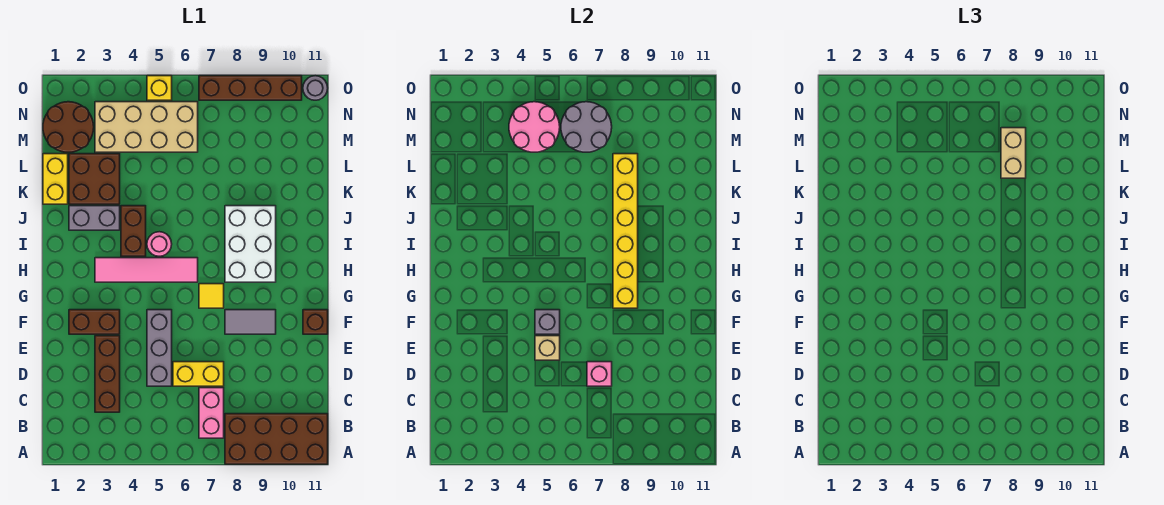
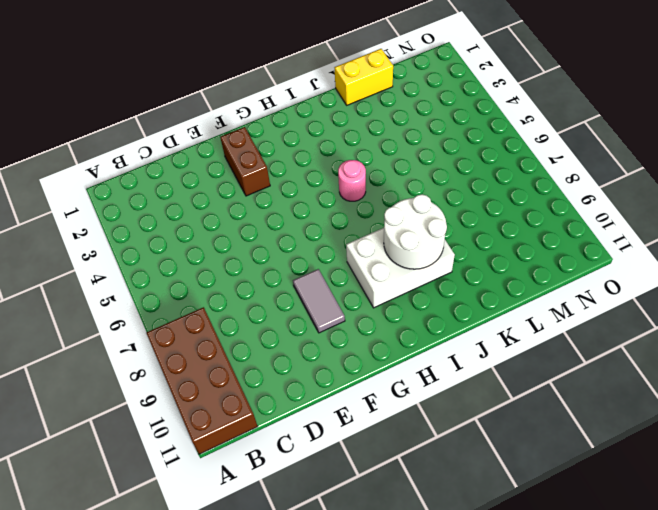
white 2x2 round brick [384,194,447,269] -> yellow 1x6 brick [613,154,638,308]
none -> pink 1x2 brick [199,388,224,438]
none -> brown 1x3 brick [95,336,120,412]
none -> grey 1x3 brick [147,310,172,386]

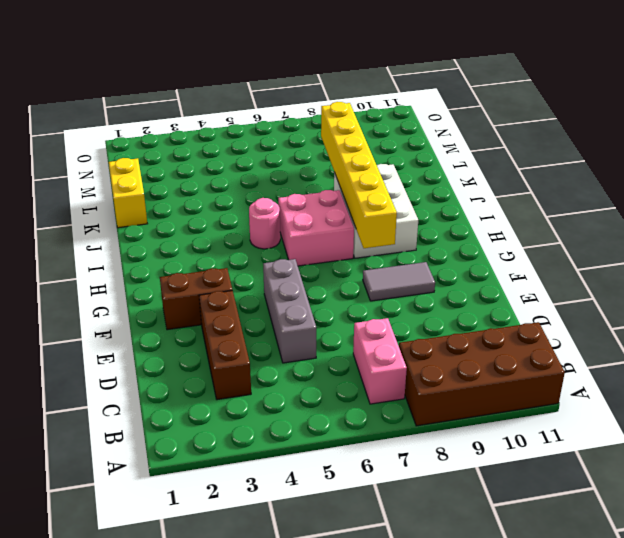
pink 2x2 brick [278,190,354,266] -> pink 1x4 tile [95,258,198,282]
none -> yellow 1x2 brick [173,362,224,386]
none -> brown 1x1 brick [303,310,328,334]
none -> yellow 1x1 tile [199,284,224,308]

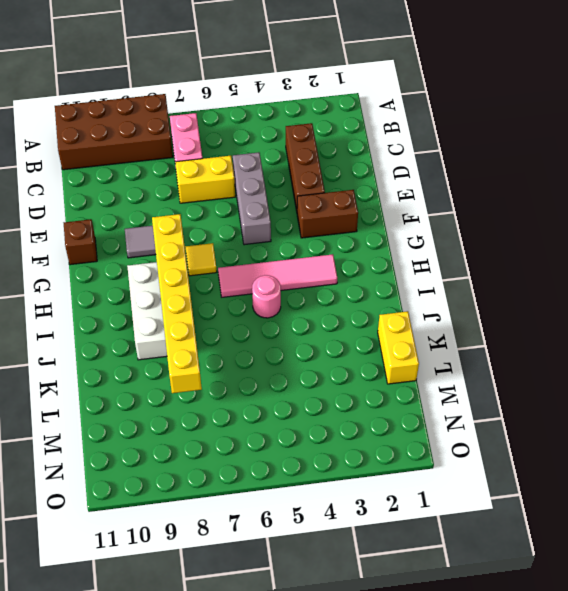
none -> brown 1x2 brick [121,206,146,256]
none -> grey 1x2 brick [69,206,120,230]
none -> brown 2x2 brick [69,154,120,204]

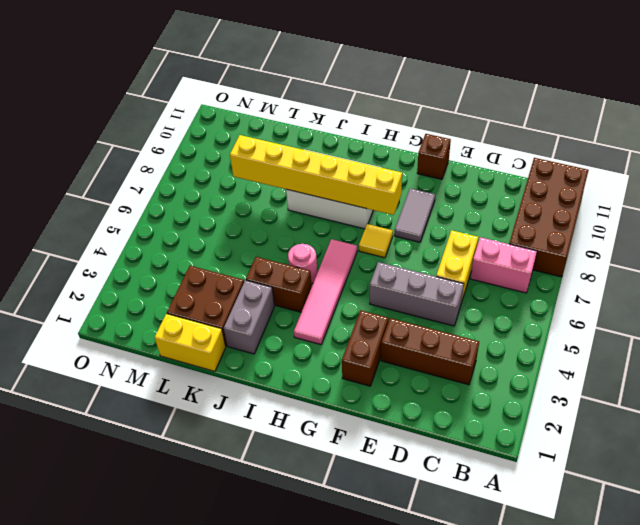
none -> brown 2x2 round brick [43,102,94,152]
none -> tan 2x4 brick [95,102,198,152]
none -> yellow 1x1 brick [147,76,172,100]

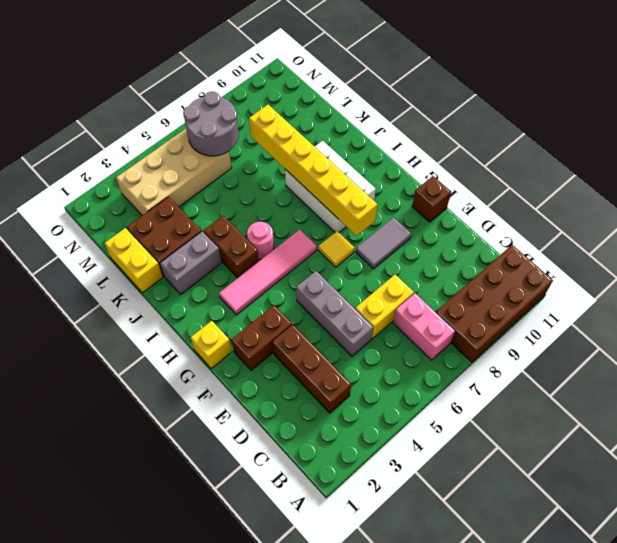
yellow 1x1 brick [191,321,232,369] -> yellow 1x1 brick moved to [147,76,172,100]
none -> brown 2x2 round brick [43,102,94,152]
none -> brown 1x4 brick [199,76,302,100]
none -> grey 1x1 round brick [303,76,328,100]

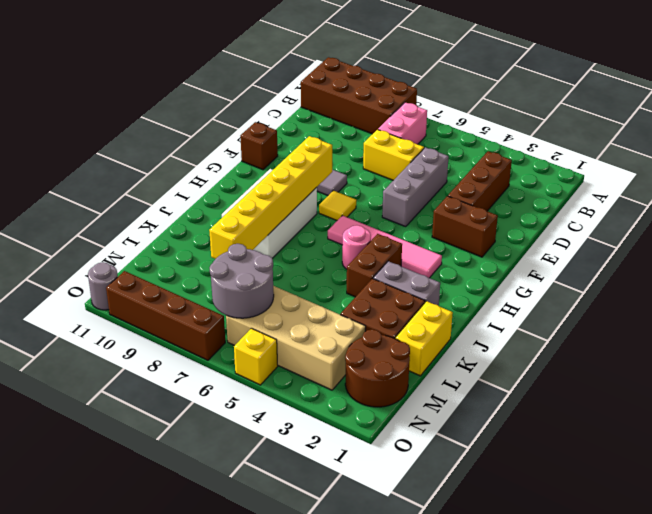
none -> pink 1x1 brick [587,362,612,386]
none -> tan 1x1 brick [535,336,560,360]
none -> grey 1x1 brick [535,310,560,334]

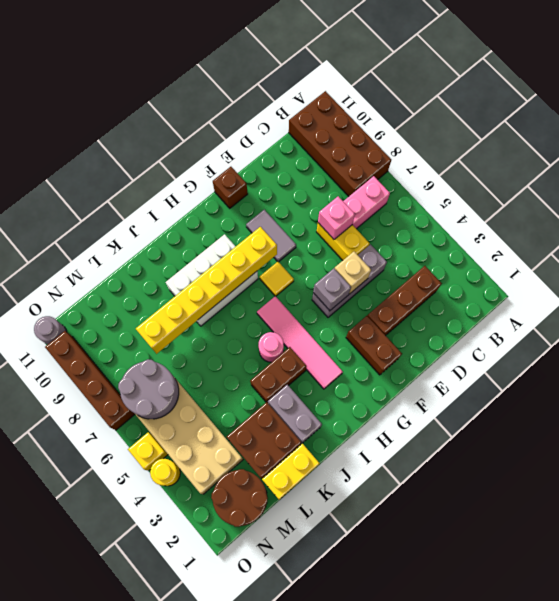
yellow 1x1 round brick [150,459,180,486] -> none
none -> pink 2x2 round brick [509,102,560,152]
none -> tan 1x2 brick [1001,128,1026,178]

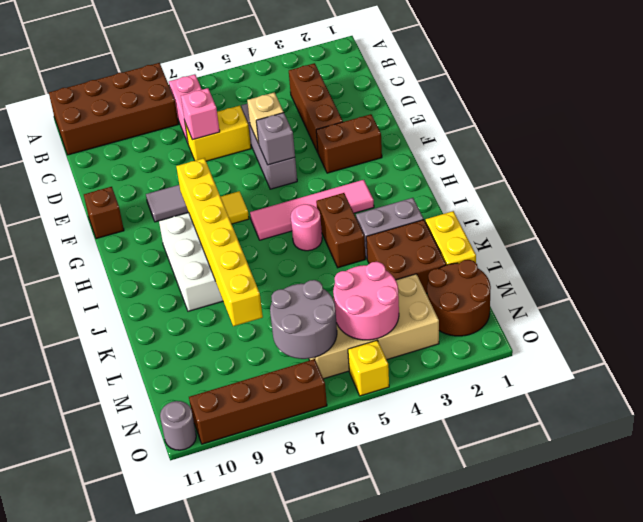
none -> tan 1x2 brick [1001,128,1026,178]

